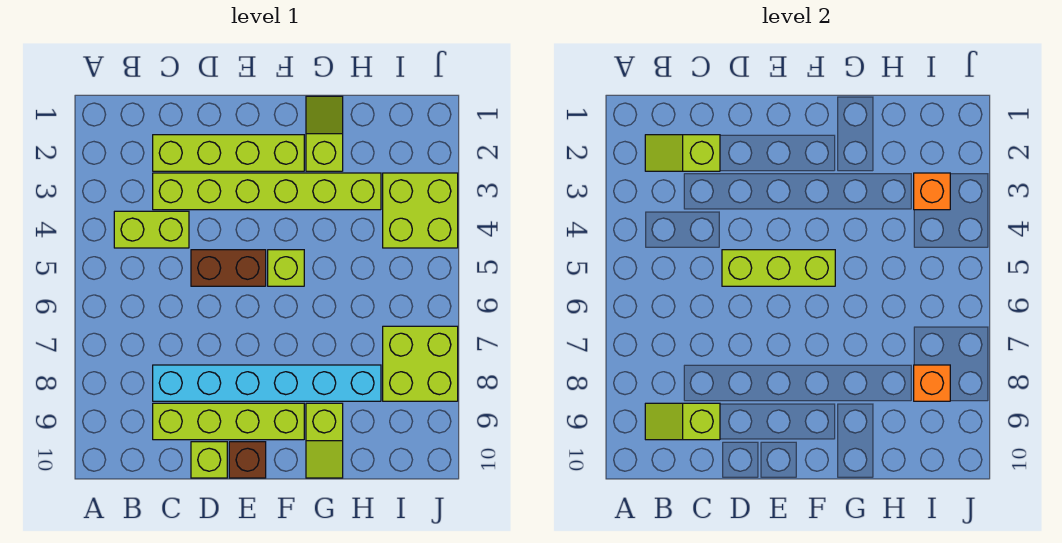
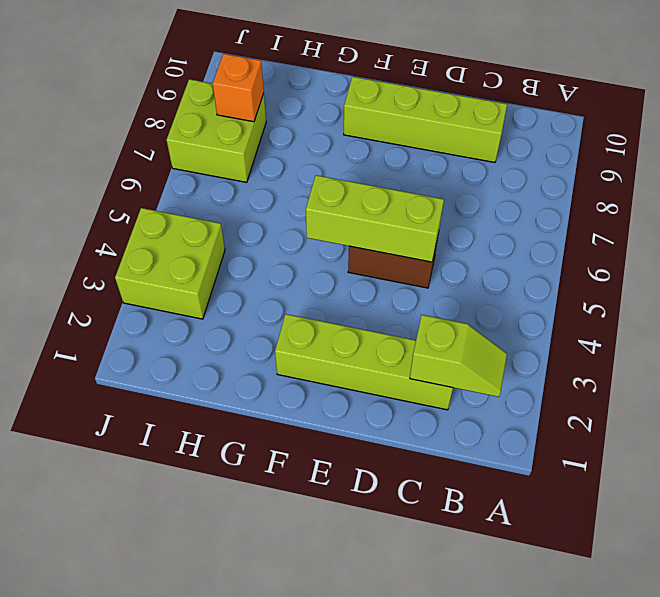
none -> lime 1x2 brick [114,211,189,248]
none -> lime 1x6 brick [153,173,381,210]
none -> cyan 1x6 brick [153,365,381,401]

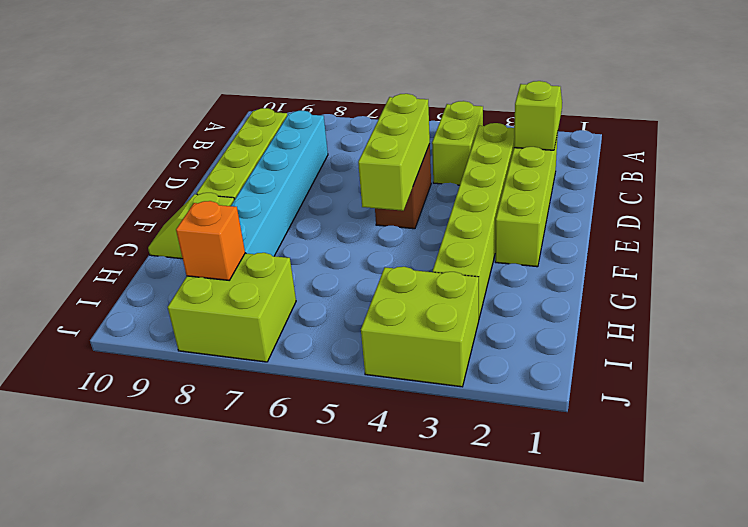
none -> lime 1x1 brick [191,442,227,478]
none -> brown 1x1 brick [229,442,266,478]
none -> lime 1x1 brick [268,250,304,286]

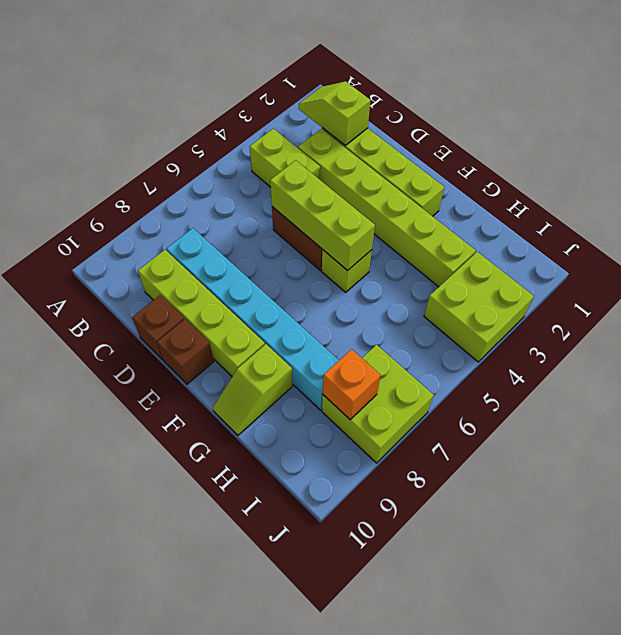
brown 1x1 brick [132,295,184,360] -> lime 1x1 brick [191,442,227,478]
none -> lime 1x2 slope [306,96,343,171]
none -> lime 1x2 slope [645,403,720,440]
none -> orange 1x1 brick [914,173,950,210]

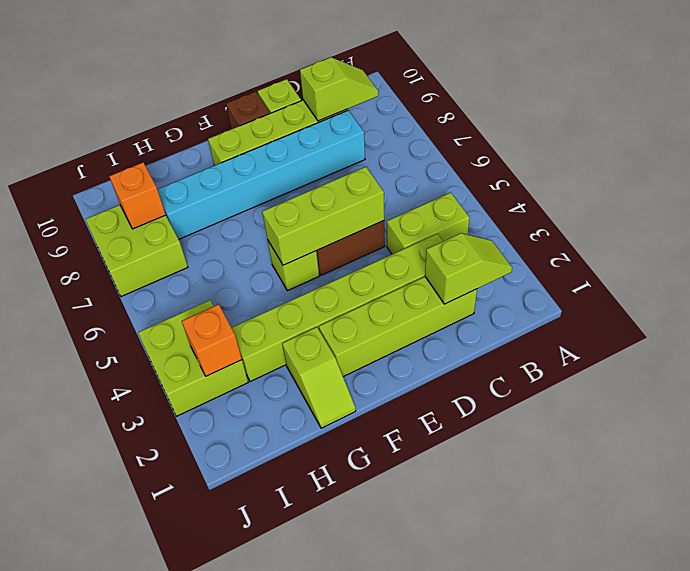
none -> lime 1x2 slope [306,403,343,478]

